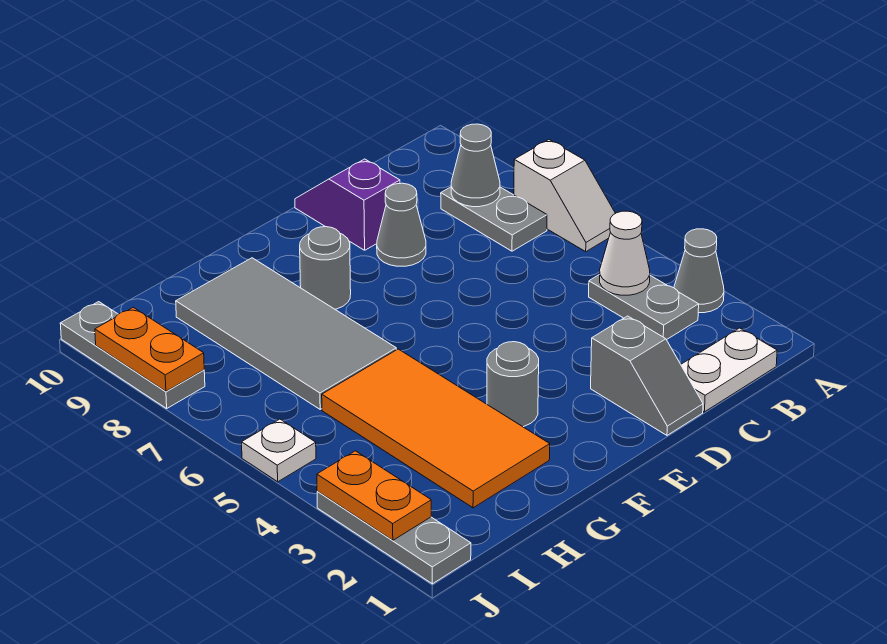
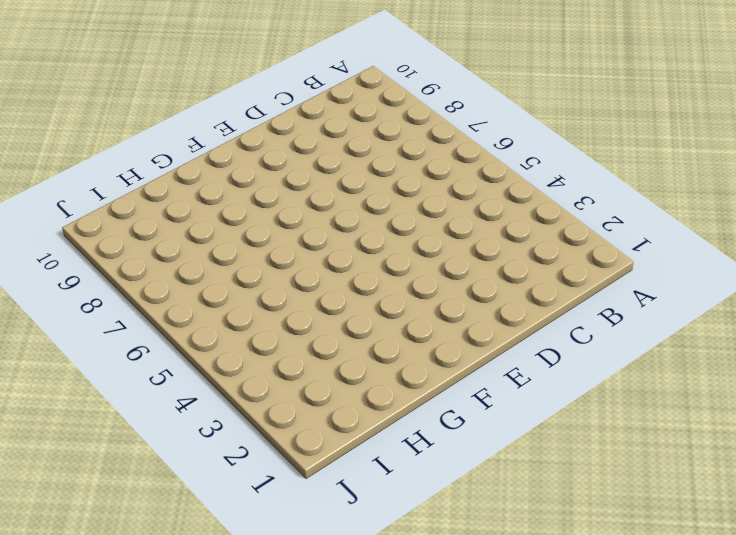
none -> grey 1x1 cone [674,229,724,313]
none -> white 1x2 slope [514,140,615,252]
none -> white 1x2 plate [681,328,777,412]

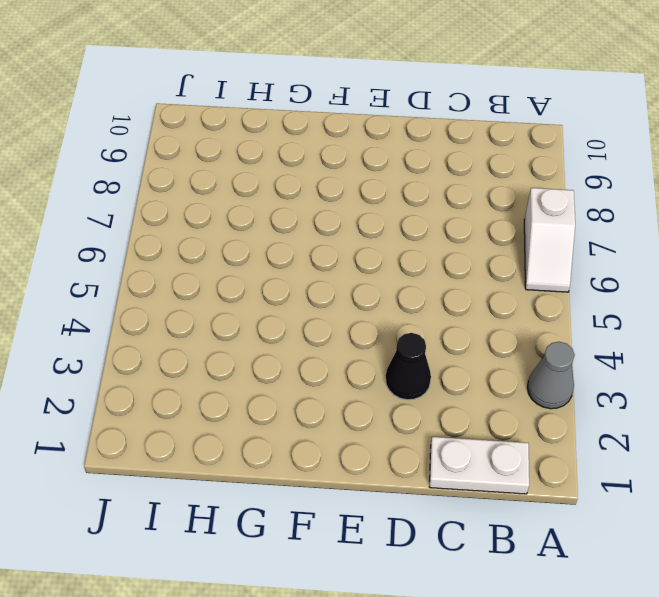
black 1x1 cone [386,333,431,400] -> none
none -> grey 1x2 plate [589,274,699,340]
none -> grey 1x2 plate [441,187,547,251]
none -> grey 1x2 slope [591,316,703,435]

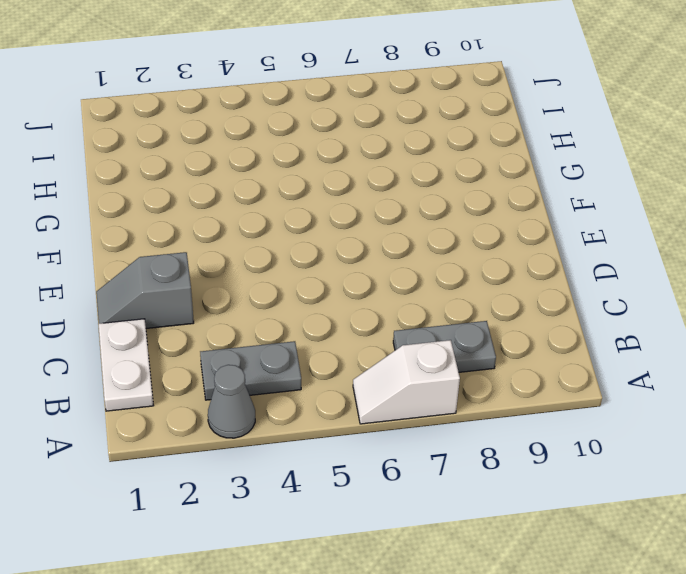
none -> grey 1x1 cone [377,183,426,266]
none -> purple 1x2 slope [295,159,400,250]
none -> grey 1x1 round brick [487,342,539,427]

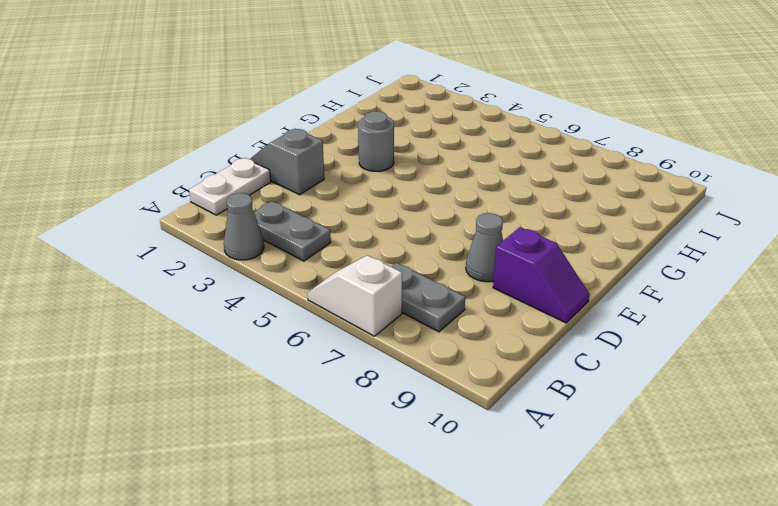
none -> grey 1x1 round brick [300,227,351,309]
none -> orange 2x4 tile [322,349,550,508]
none -> grey 2x4 tile [176,258,396,409]

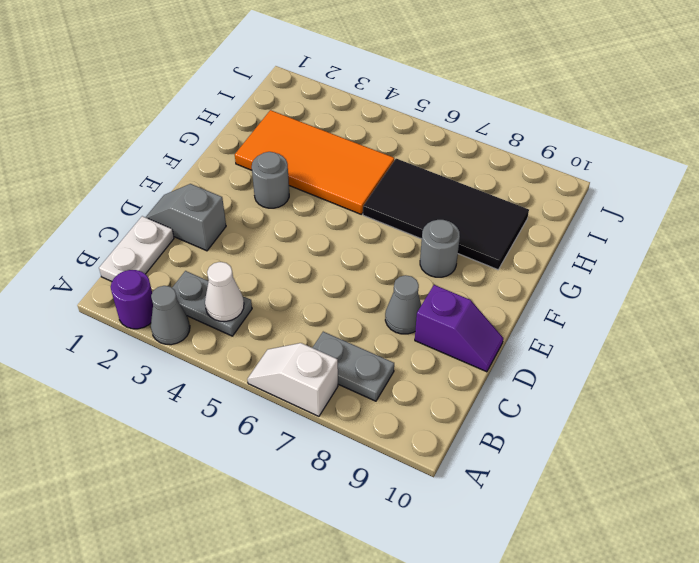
purple 1x1 round brick [111,270,153,329] -> none
black 2x4 tile [363,159,529,270] -> grey 2x4 tile [176,258,396,409]
none -> grey 1x3 plate [317,492,471,584]
none -> white 1x1 plate [242,419,316,482]
none -> grey 1x3 plate [60,302,205,408]

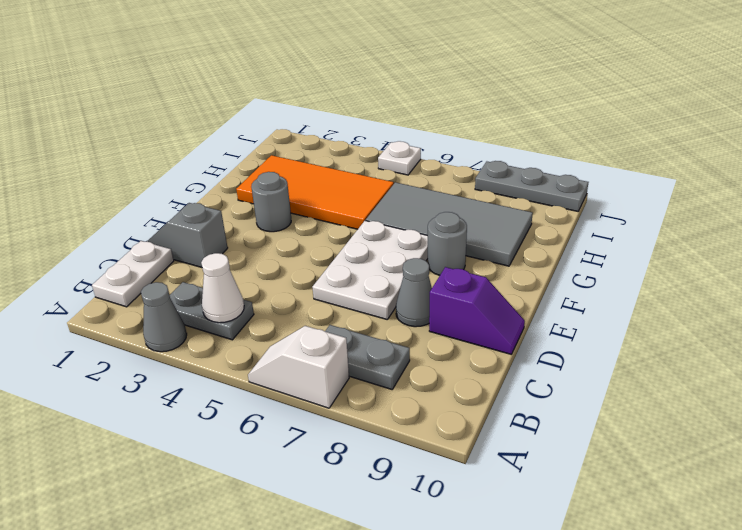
white 2x3 plate [312,221,428,320] -> none
none -> grey 1x3 plate [317,492,471,584]
none -> grey 1x1 cone [451,124,500,207]
none -> orange 1x2 plate [317,451,431,540]

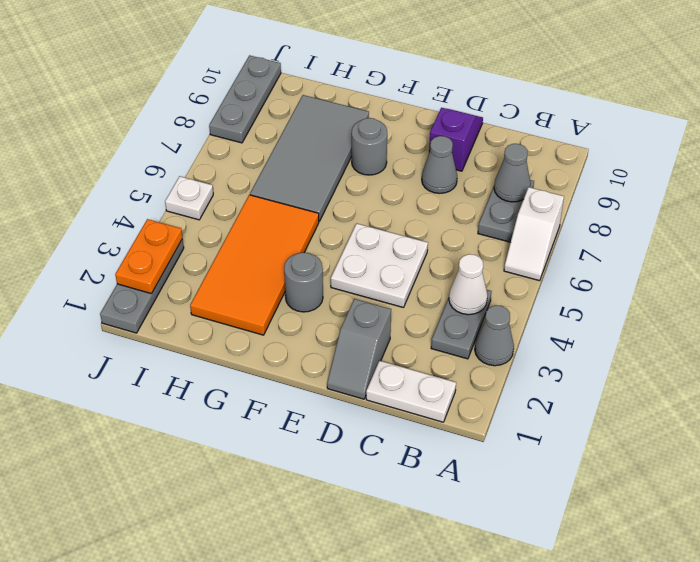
white 2x2 plate [331,224,428,308] -> none
none -> orange 1x2 plate [95,307,204,391]

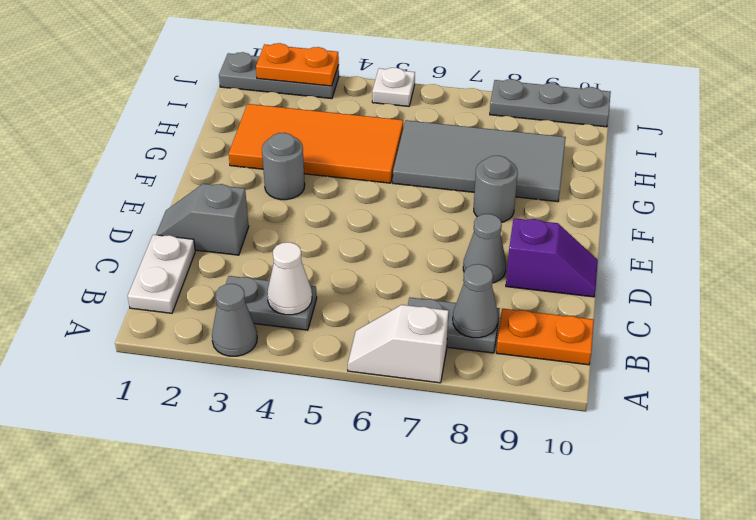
orange 1x2 plate [496,308,594,365] -> orange 1x2 plate moved to [95,307,204,391]

